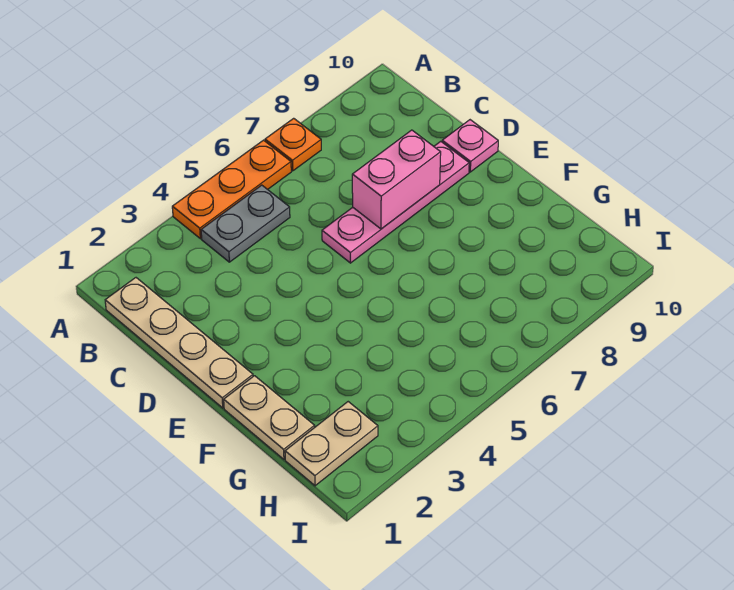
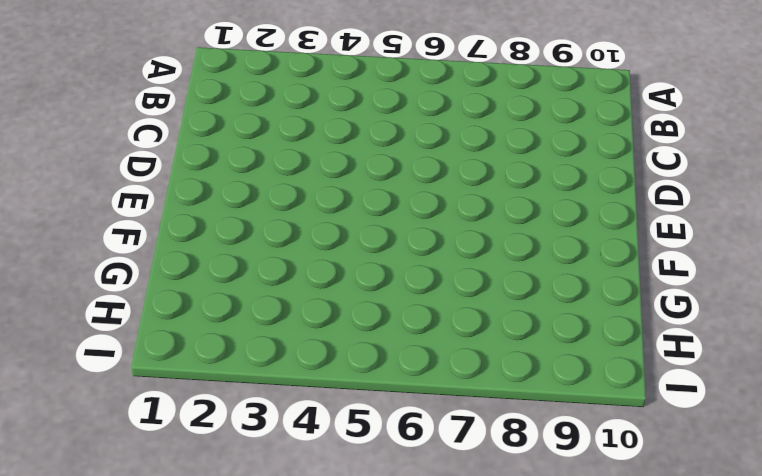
none -> orange 1x3 plate [172,140,291,239]
none -> orange 1x1 plate [265,118,321,171]

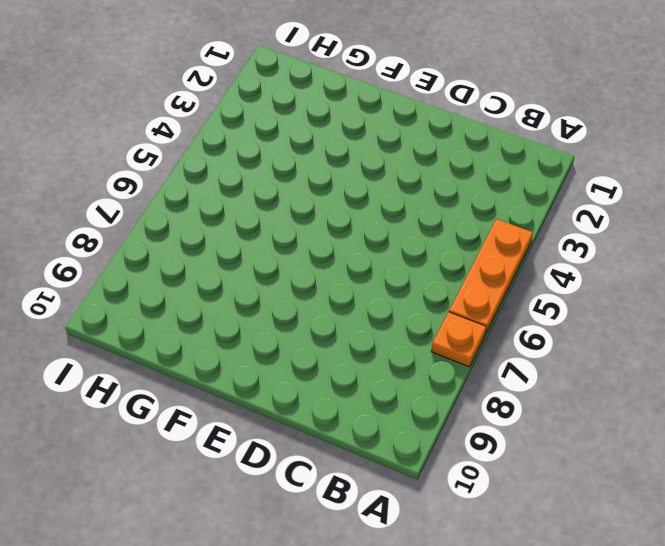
none -> tan 1x4 plate [105,278,253,408]
none -> grey 1x2 plate [201,185,290,262]

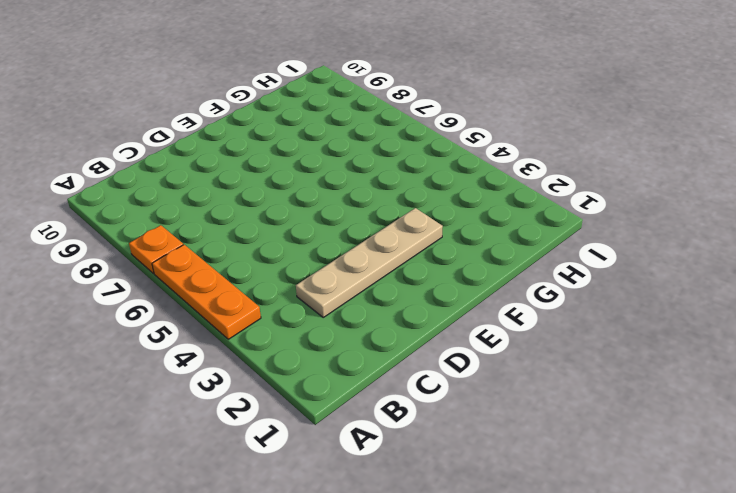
tan 1x4 plate [296,208,443,317] -> tan 1x4 plate moved to [105,278,253,408]
none -> grey 1x2 plate [201,185,290,262]
none -> pink 1x4 plate [322,141,469,263]

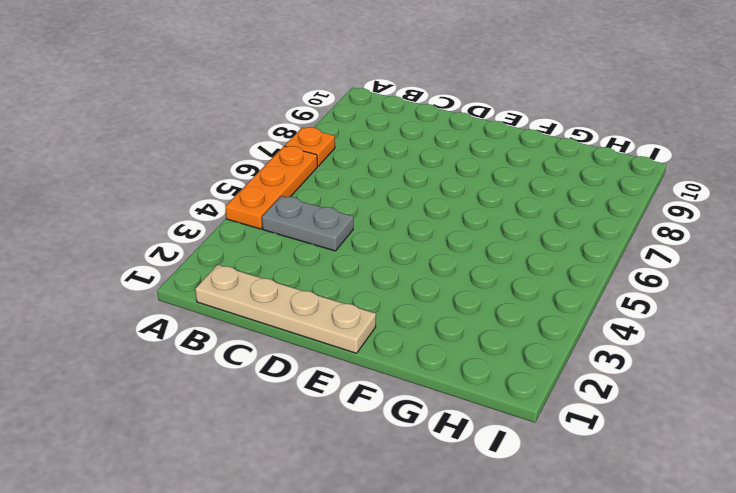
grey 1x2 plate [262,196,353,251] -> grey 1x2 plate turned to [201,185,290,262]
none -> pink 1x4 plate [322,141,469,263]
none -> pink 1x1 plate [442,120,498,172]

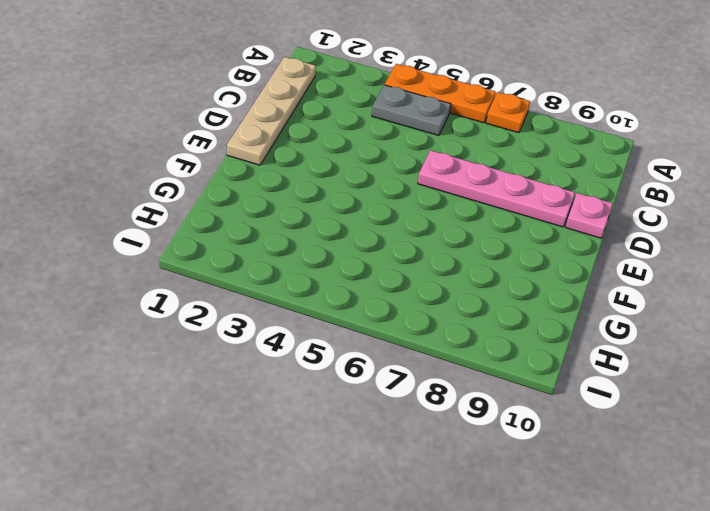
none -> tan 1x2 plate [224,376,315,459]
none -> tan 1x2 plate [285,402,378,486]

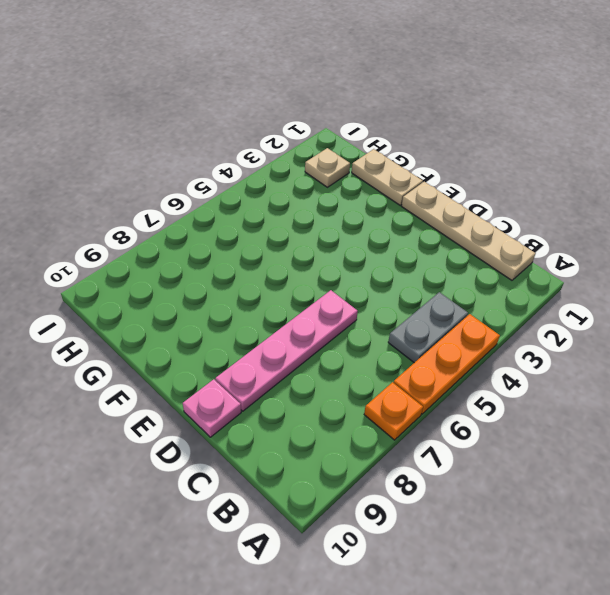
tan 1x1 plate [305,148,350,187] -> tan 1x2 plate [285,402,378,486]
none -> pink 1x2 brick [352,130,441,229]

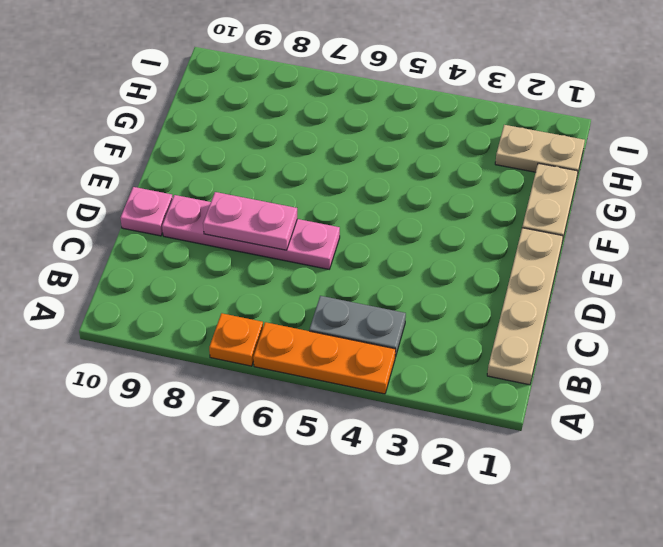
pink 1x2 plate [203,192,297,250] -> pink 1x2 brick [352,130,441,229]

